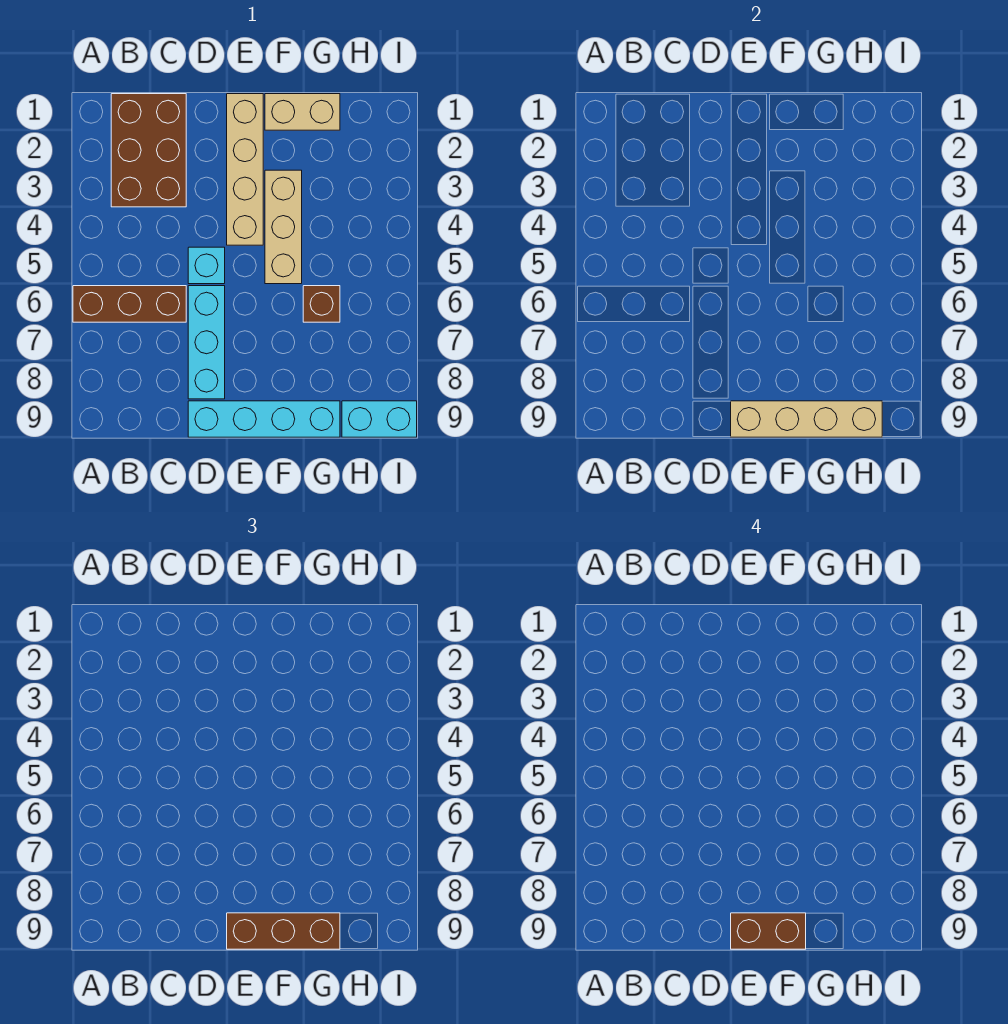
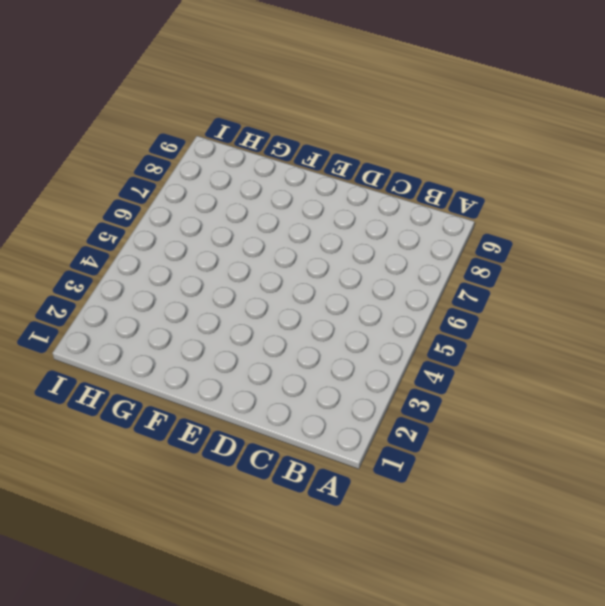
none -> brown 1x3 brick [73,286,186,322]
none -> brown 2x3 brick [111,94,186,207]
none -> cyan 1x1 brick [188,247,225,284]

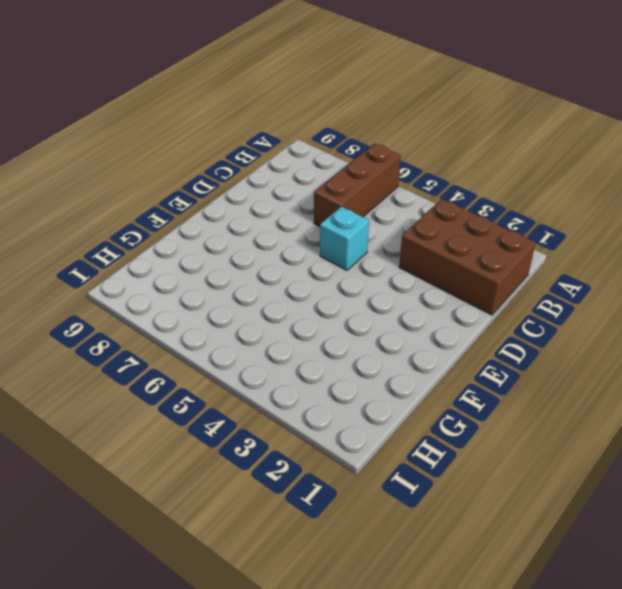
none -> cyan 1x3 brick [188,286,225,399]
none -> cyan 1x4 brick [188,401,340,437]
none -> tan 1x4 brick [227,94,263,245]

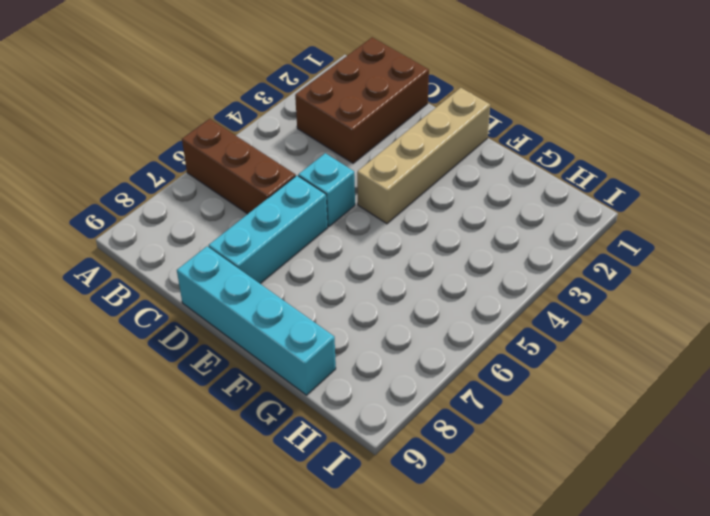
none -> tan 1x2 brick [265,94,340,130]
none -> tan 1x3 brick [265,170,302,284]
none -> brown 1x1 brick [303,286,340,322]

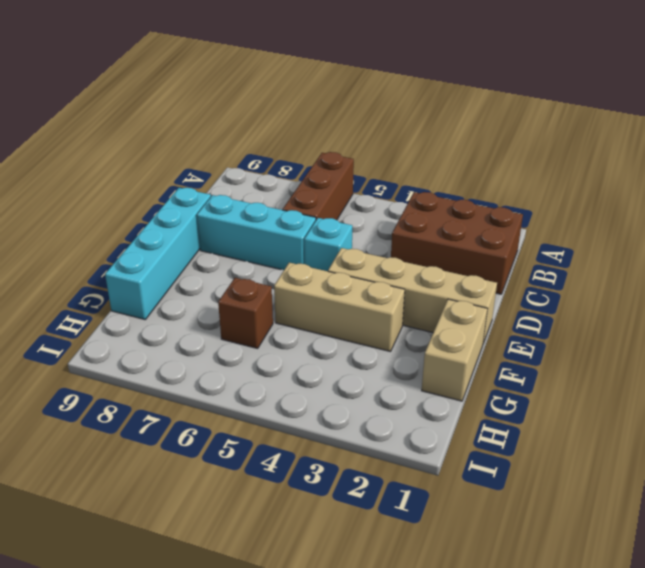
none -> cyan 1x2 brick [342,401,417,437]
none -> tan 1x4 brick [731,401,882,437]
none -> brown 1x3 brick [227,913,340,949]

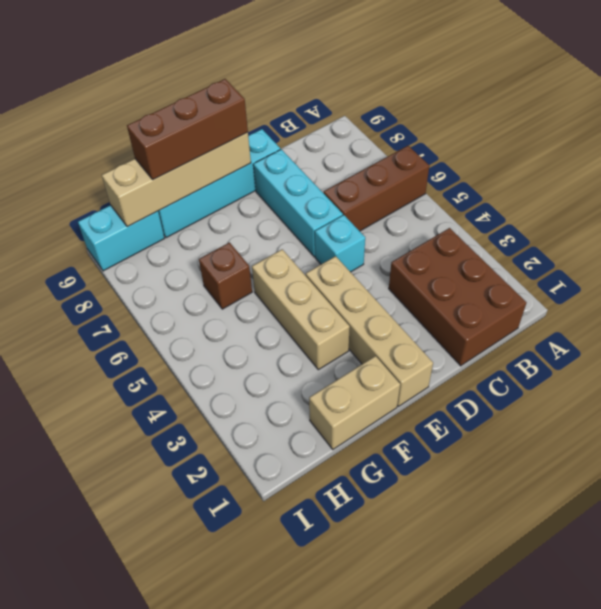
none -> brown 1x2 brick [731,913,806,949]

